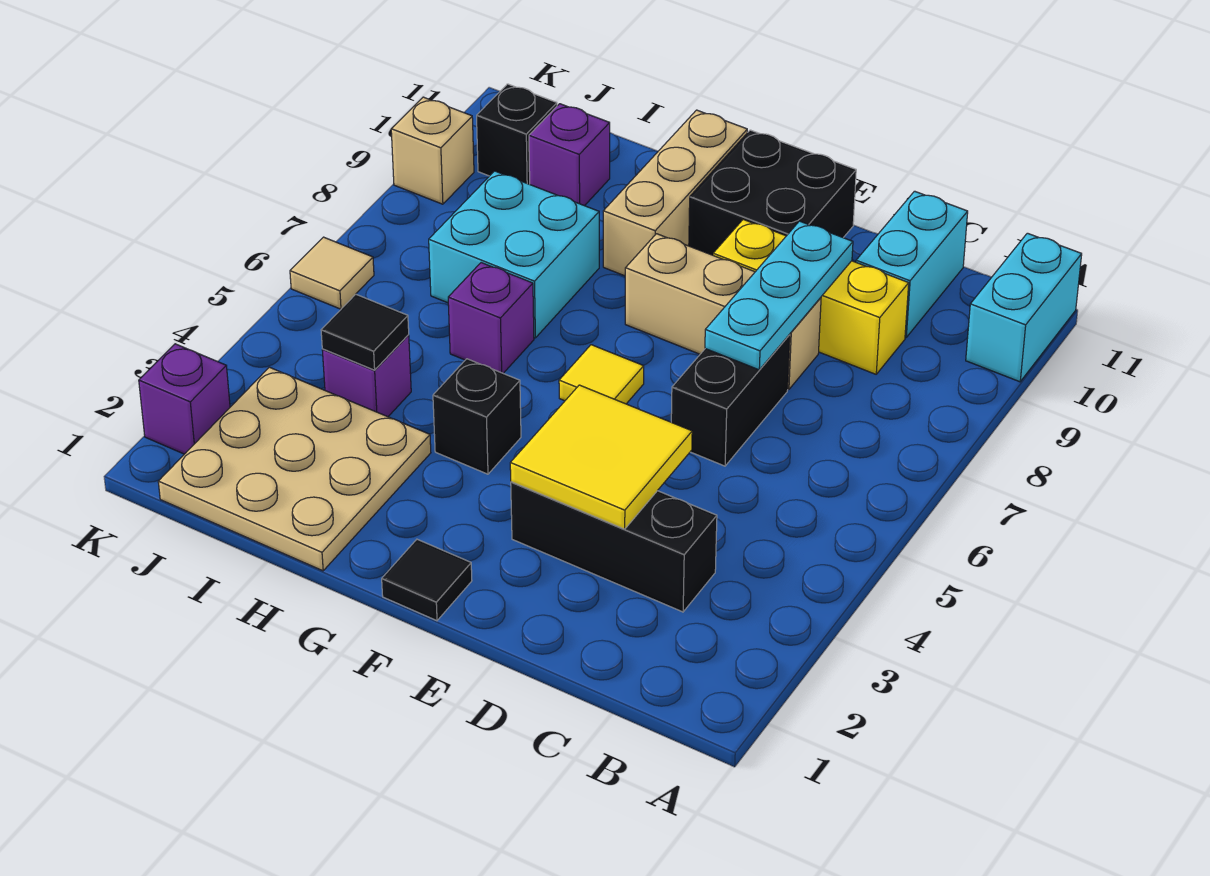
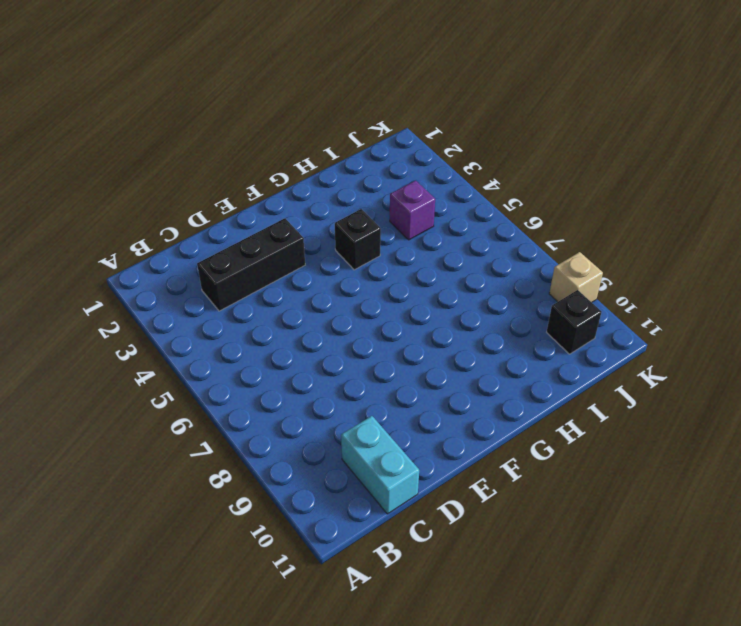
none -> cyan 1x2 brick [966,233,1082,382]
none -> yellow 1x3 brick [713,219,909,374]
none -> black 1x2 brick [671,334,790,466]

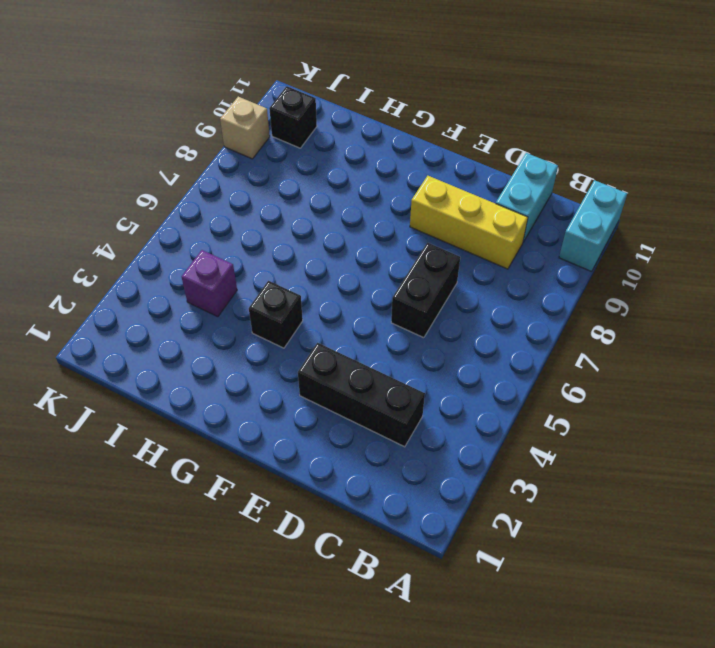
none -> tan 1x3 brick [625,234,821,390]
none -> black 2x2 brick [689,130,856,255]
none -> black 1x1 tile [382,539,472,621]

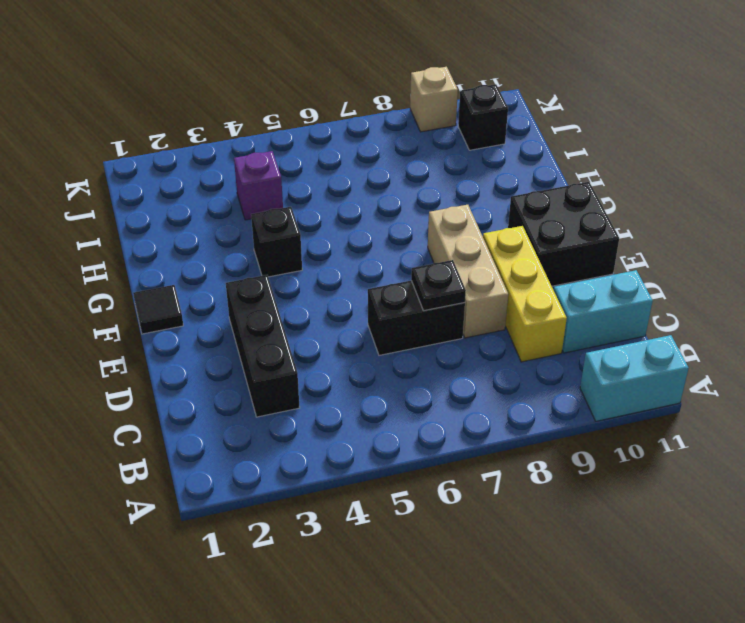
black 1x1 plate [411,260,466,311] -> cyan 1x3 plate [705,221,853,370]
none -> yellow 1x1 tile [559,345,644,404]
none -> tan 1x3 brick [603,110,747,276]
none -> tan 3x3 plate [158,367,431,571]

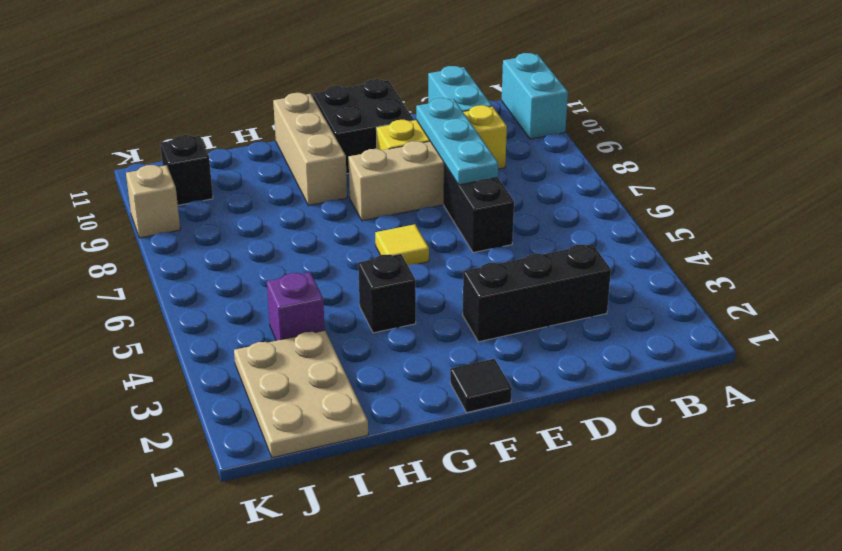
tan 2x3 plate [234,330,368,458] -> tan 3x3 plate [158,367,431,571]
none -> purple 1x1 brick [448,263,534,373]
none -> cyan 2x2 brick [429,171,599,338]
none -> purple 1x1 brick [529,104,610,206]

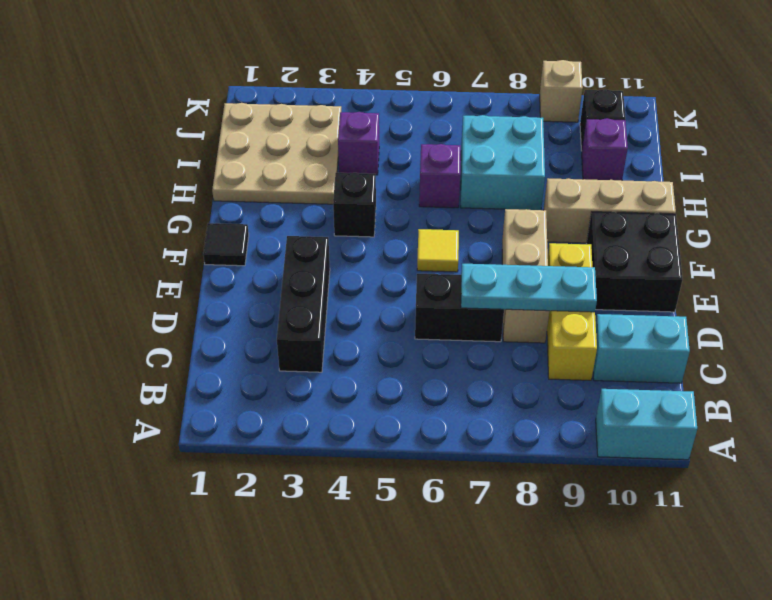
none -> purple 1x1 brick [139,344,230,454]
none -> tan 1x1 tile [290,237,374,309]
none -> yellow 2x2 tile [510,385,692,529]

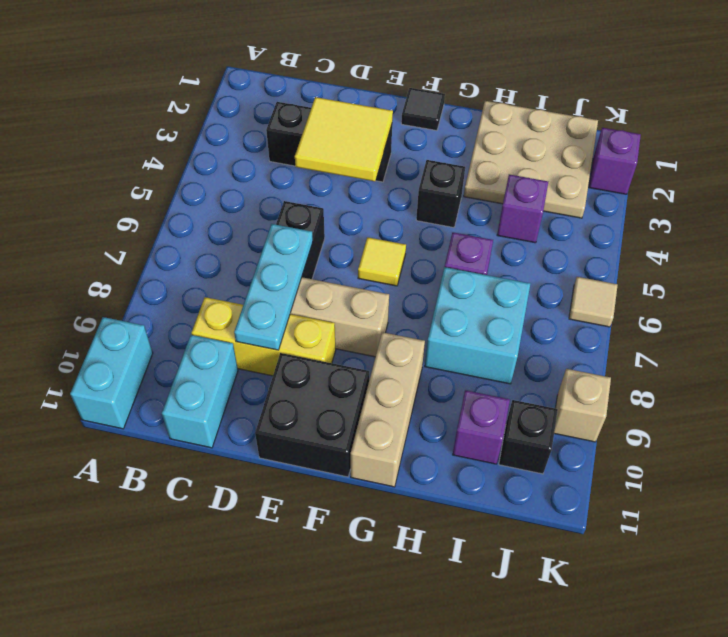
none -> black 1x1 tile [321,294,409,370]

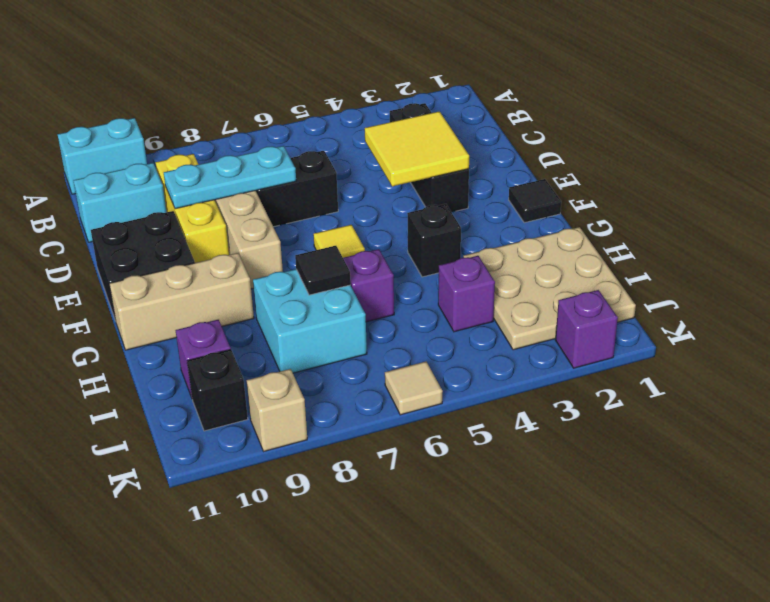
black 1x1 tile [295,246,351,295] -> black 1x1 tile moved to [321,294,409,370]

